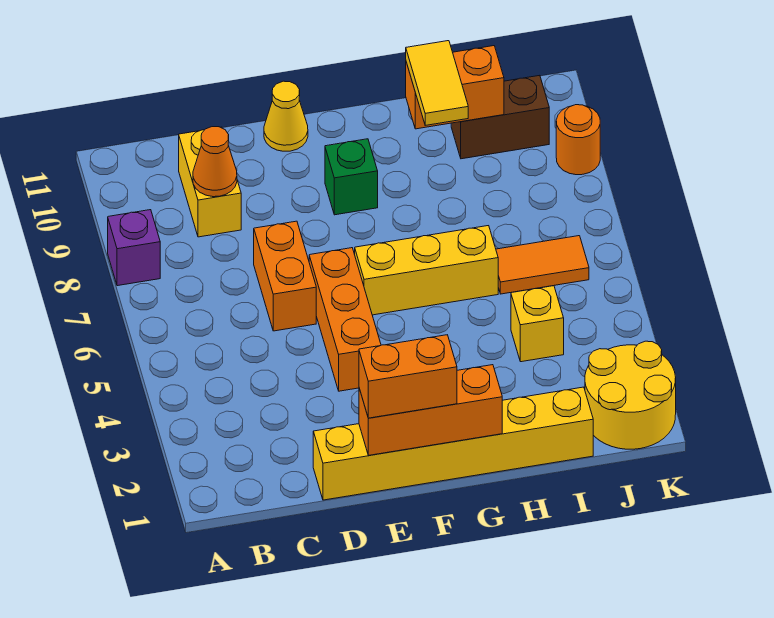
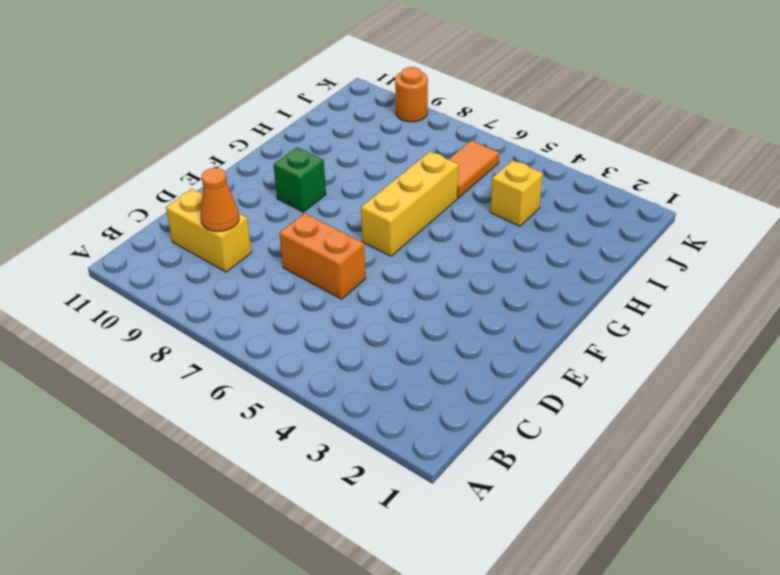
none -> purple 1x1 brick [108,210,160,286]
none -> yellow 1x6 brick [313,387,593,500]
none -> orange 1x3 brick [309,248,381,391]

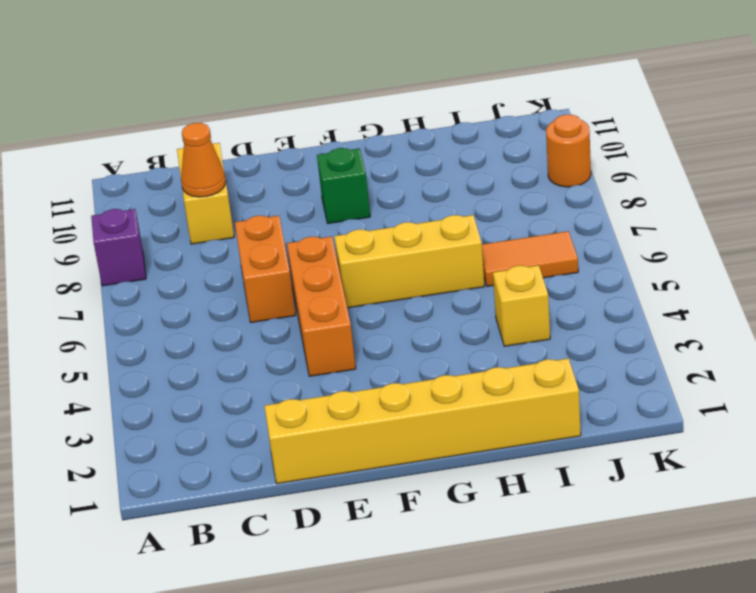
none -> yellow 1x1 cone [264,81,308,151]
none -> brown 1x2 brick [451,75,549,159]
none -> yellow 2x2 round brick [585,341,676,449]

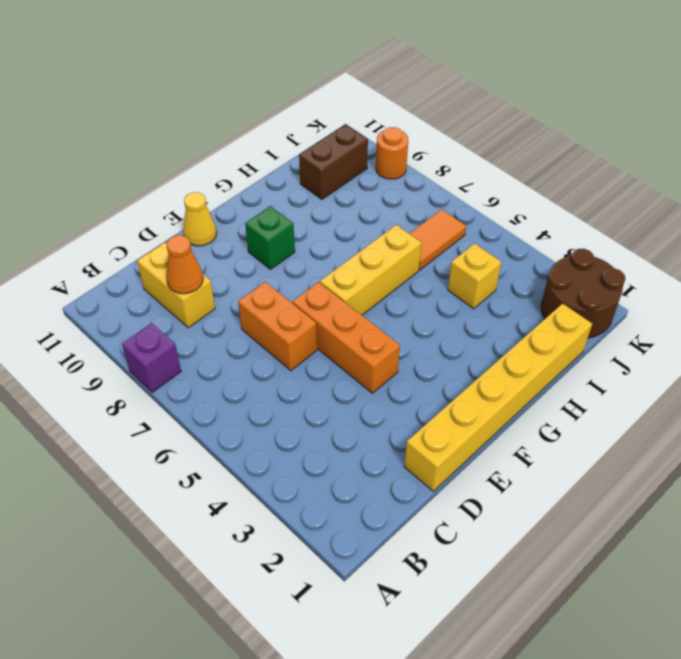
brown 2x2 round brick [541,249,625,338] -> yellow 2x2 round brick [585,341,676,449]
none -> orange 1x3 brick [359,365,502,455]
none -> orange 1x2 brick [406,46,504,129]
none -> orange 1x2 brick [359,335,457,418]

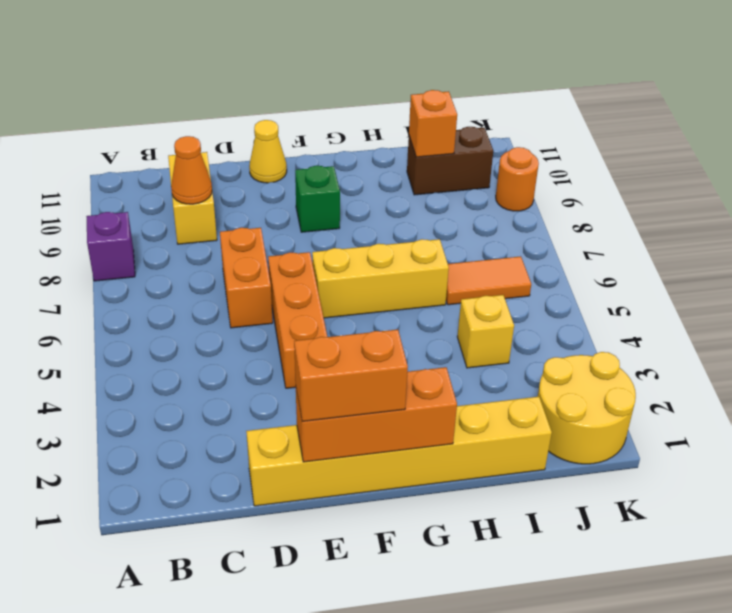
orange 1x1 brick [409,90,457,157] -> orange 1x2 brick [406,46,504,129]
none -> yellow 1x2 tile [406,41,468,125]

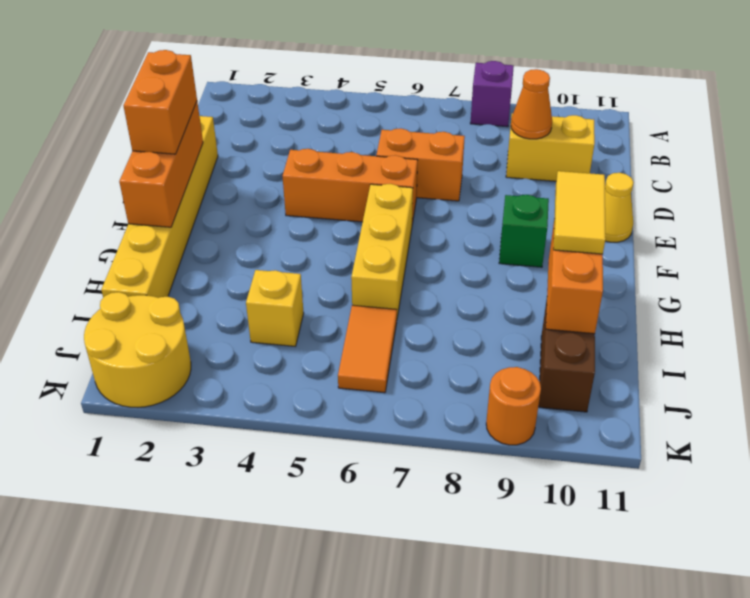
yellow 1x2 tile [553,171,606,254] -> yellow 1x2 tile turned to [406,41,468,125]

